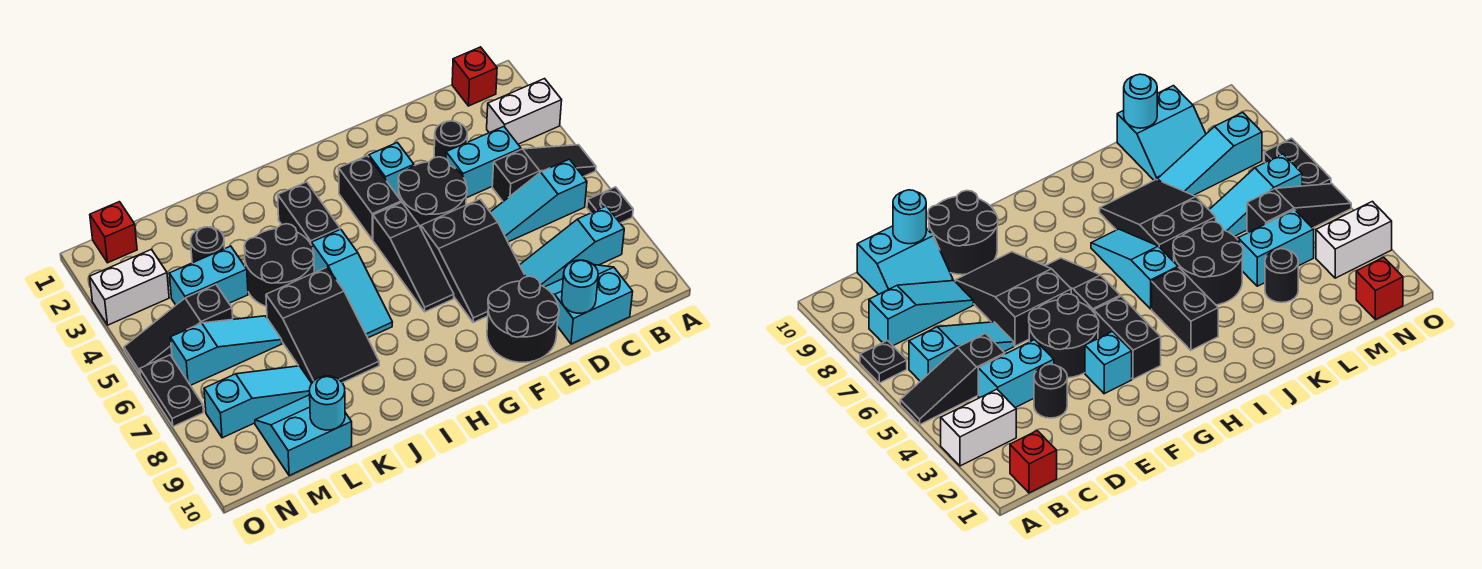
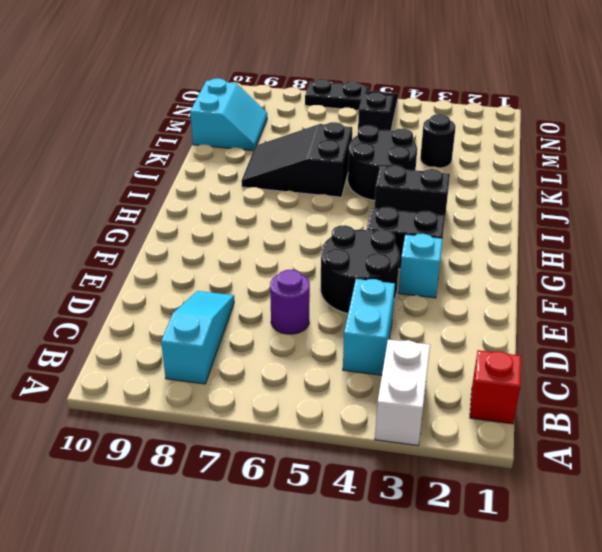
purple 1x1 round brick [270,270,310,334] -> cyan 1x3 slope [490,159,587,242]
none -> black 1x3 slope [492,145,596,201]
none -> black 1x1 plate [587,187,633,223]
none -> cyan 2x2 slope [545,265,633,344]
none -> black 1x1 round brick [434,121,467,159]

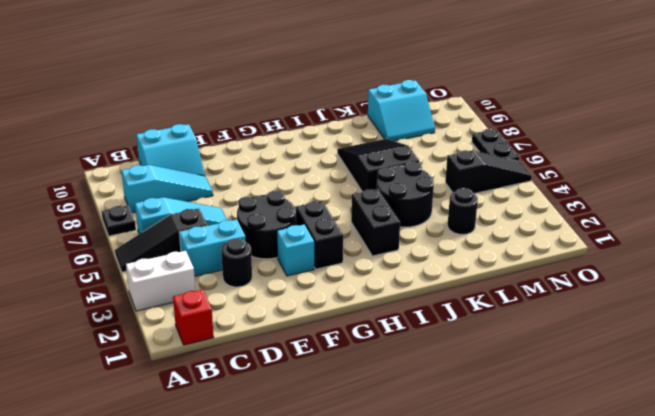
none -> black 2x3 slope [421,199,525,322]
none -> black 2x2 round brick [487,276,559,362]
none -> black 1x3 slope [373,202,454,312]
none -> cyan 1x3 slope [312,229,392,338]

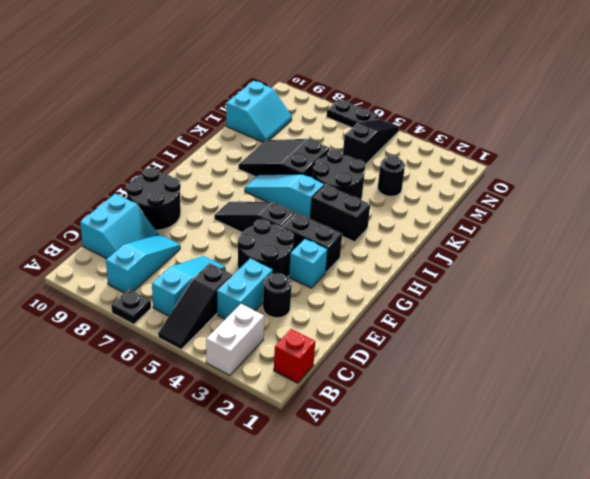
none -> black 2x3 slope [421,199,525,322]
none -> cyan 1x2 brick [169,246,248,305]
none -> cyan 1x3 slope [170,316,282,385]
none -> cyan 1x3 slope [204,366,312,438]

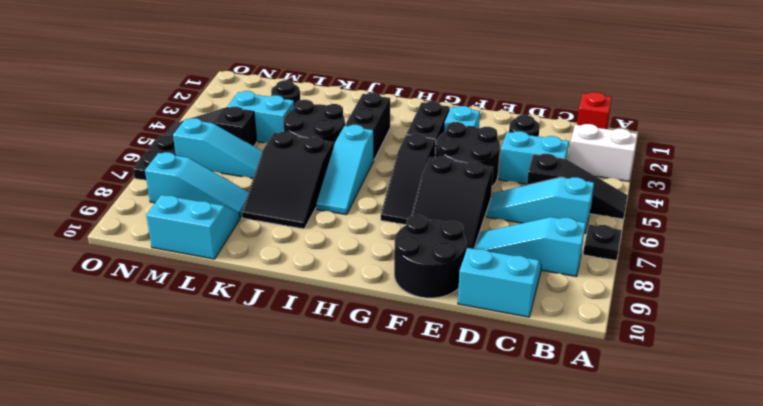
none -> red 1x1 brick [90,202,137,263]
none -> white 1x2 brick [90,249,169,325]
none -> cyan 1x1 round brick [562,260,598,313]
none -> cyan 1x1 round brick [310,376,345,430]

